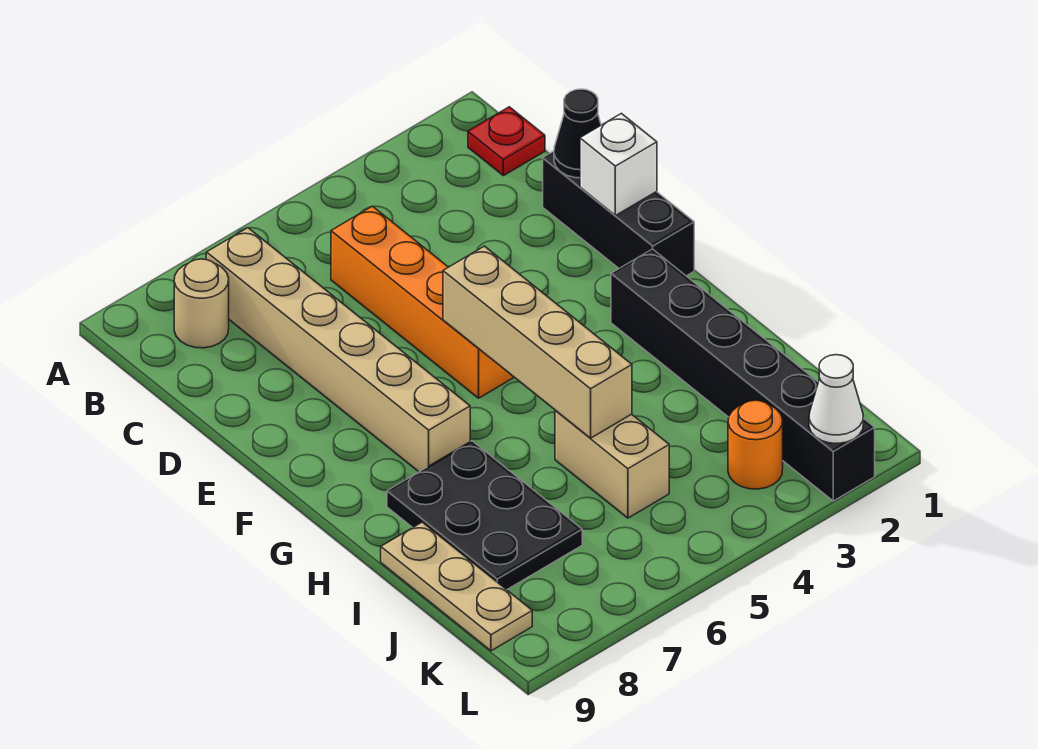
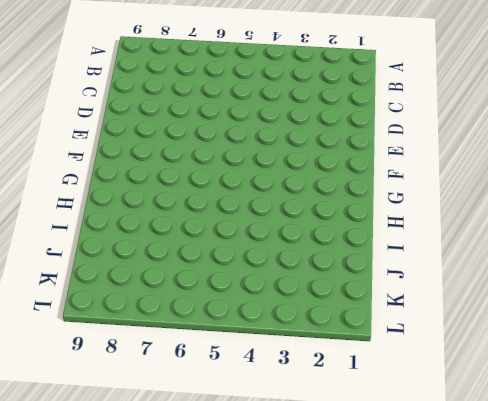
none -> red 1x1 plate [468,107,545,176]
none -> tan 1x6 brick [206,228,470,472]
none -> tan 1x1 round brick [174,259,229,348]

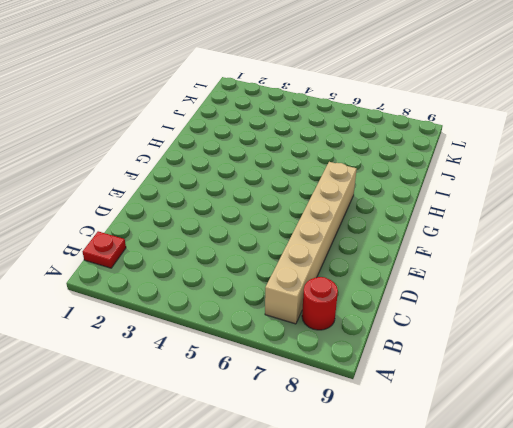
red 1x1 round brick [302,277,338,330] -> tan 1x1 round brick [174,259,229,348]
none -> orange 1x4 brick [331,206,514,398]
none -> black 1x3 brick [543,151,694,276]
none -> black 1x6 brick [611,249,875,501]

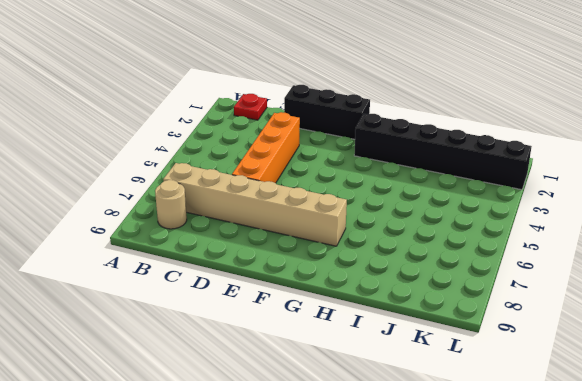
orange 1x4 brick [232,112,300,183] -> orange 1x4 brick turned to [331,206,514,398]
none -> black 2x3 plate [387,441,582,590]
none -> tan 1x2 brick [555,410,669,518]
none -> tan 1x3 plate [381,522,532,651]

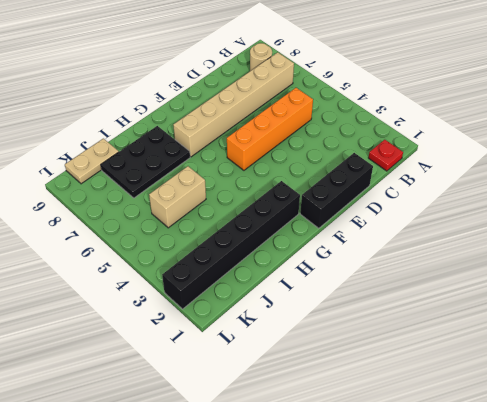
tan 1x2 plate [65,139,119,184] -> tan 1x3 plate [381,522,532,651]
none -> orange 1x1 round brick [728,400,783,489]
none -> black 1x1 cone [554,89,601,178]
none -> white 1x1 brick [580,113,657,216]

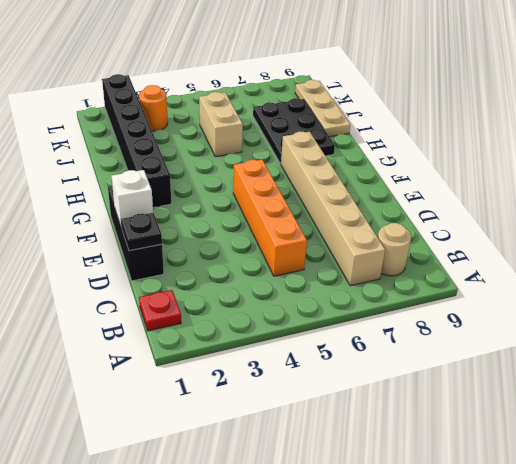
black 1x1 plate [121,213,162,251] -> black 1x1 cone [554,89,601,178]
none -> tan 1x4 brick [443,246,632,438]
none -> white 1x1 cone [809,355,863,443]

